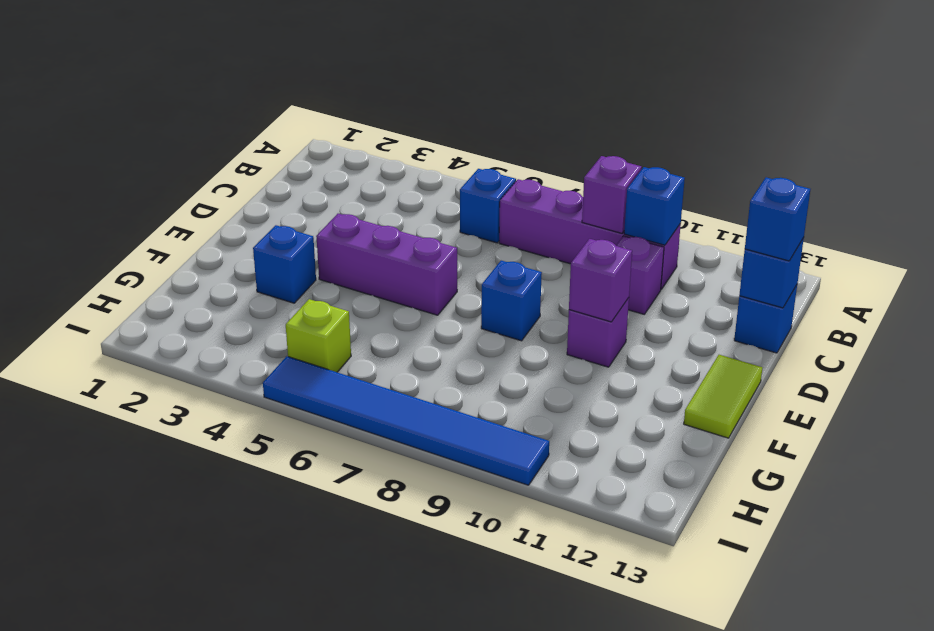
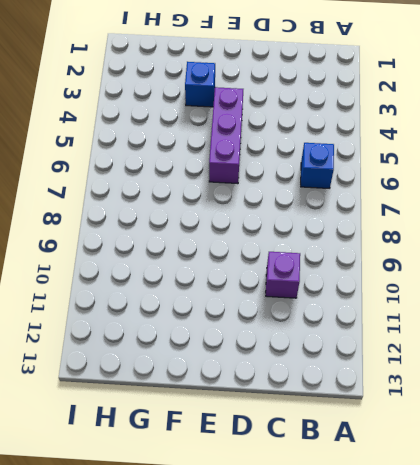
none -> purple 1x4 brick [499,179,681,289]
none -> blue 1x1 brick [734,285,797,353]
none -> blue 1x1 brick [481,261,542,341]

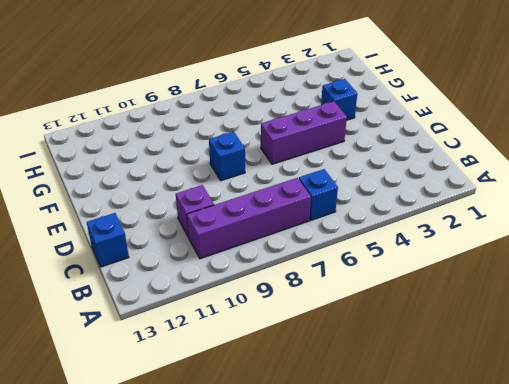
none -> purple 1x1 brick [567,298,629,367]
none -> lime 1x2 tile [684,355,762,438]
none -> lime 1x1 brick [286,299,351,372]

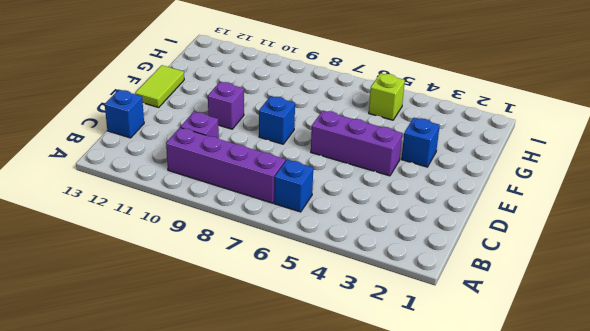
none -> blue 1x6 tile [263,356,549,485]
none -> purple 1x1 brick [582,156,642,233]
none -> blue 1x1 brick [624,167,685,245]

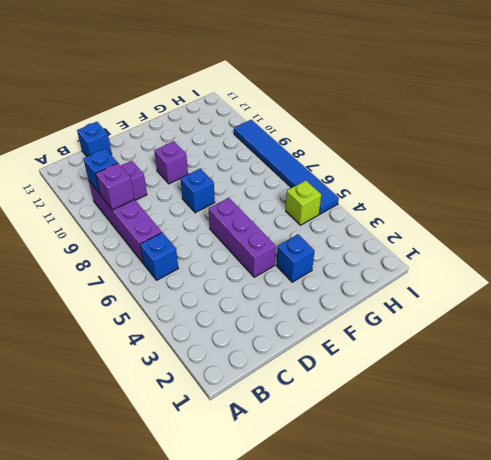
none -> lime 1x2 tile [684,355,762,438]
none -> blue 1x1 brick [739,238,804,308]
none -> purple 1x1 brick [569,239,632,322]

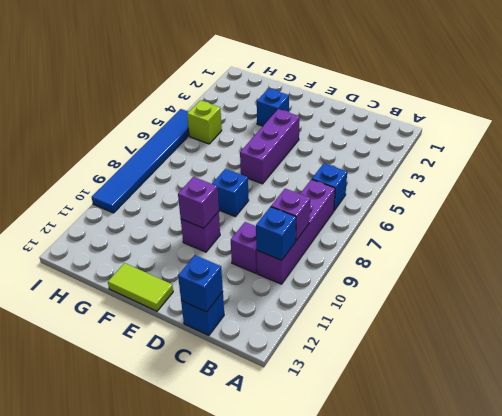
none -> blue 1x1 brick [745,177,810,261]

